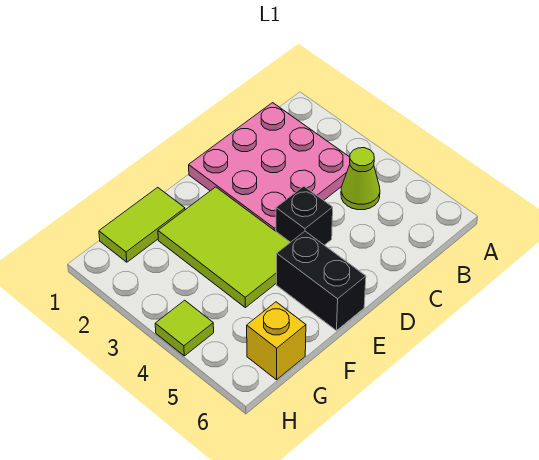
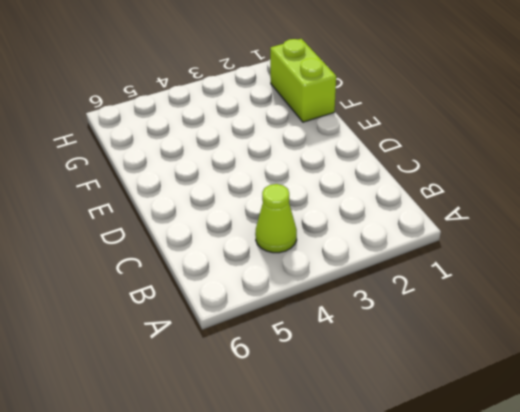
lime 1x2 brick [270,39,336,122] -> lime 1x2 tile [99,187,185,262]
none -> pink 3x3 plate [189,103,350,231]
none -> black 1x1 brick [276,186,333,245]

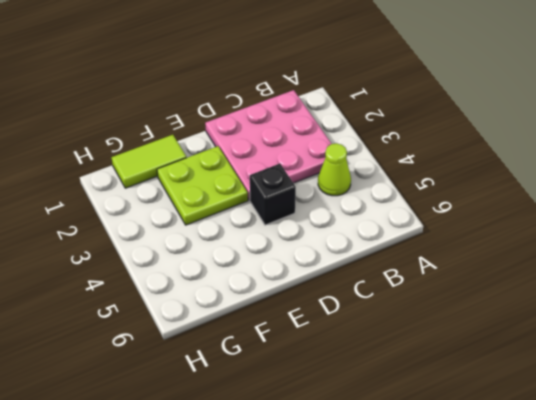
lime 2x2 plate [157,146,248,225] -> lime 2x3 tile [158,187,290,308]
none -> black 1x2 brick [277,231,366,331]
none -> yellow 1x1 brick [247,302,306,380]

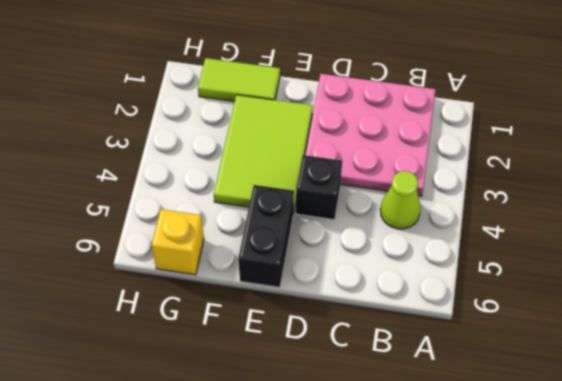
none -> lime 1x1 tile [155,300,214,356]

